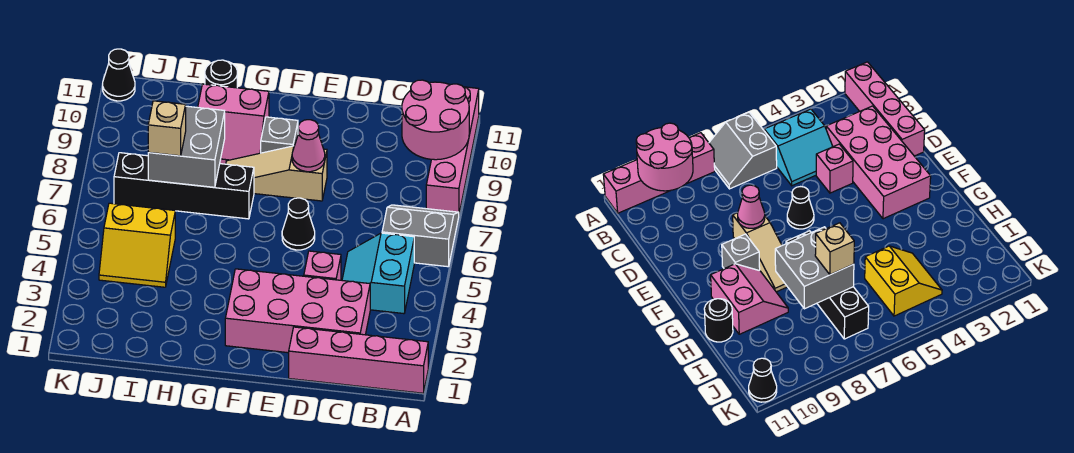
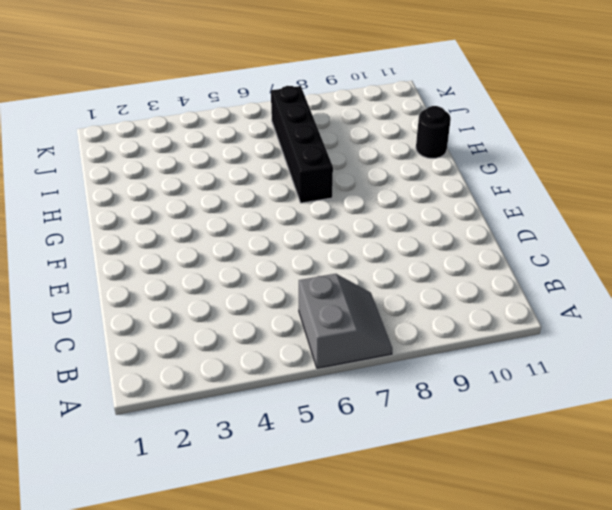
none -> pink 1x4 brick [289,327,428,393]
none -> pink 1x4 brick [426,87,479,213]
none -> cyan 2x2 slope [342,233,414,314]

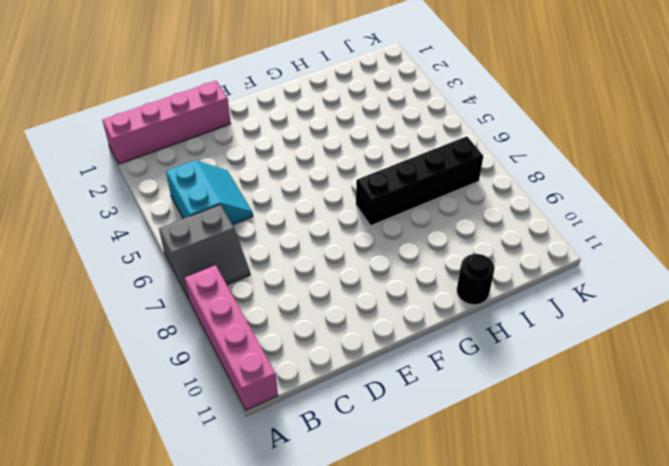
none -> pink 2x4 brick [225,269,370,353]
none -> pink 1x1 brick [304,251,341,280]
none -> black 1x1 cone [282,198,315,250]

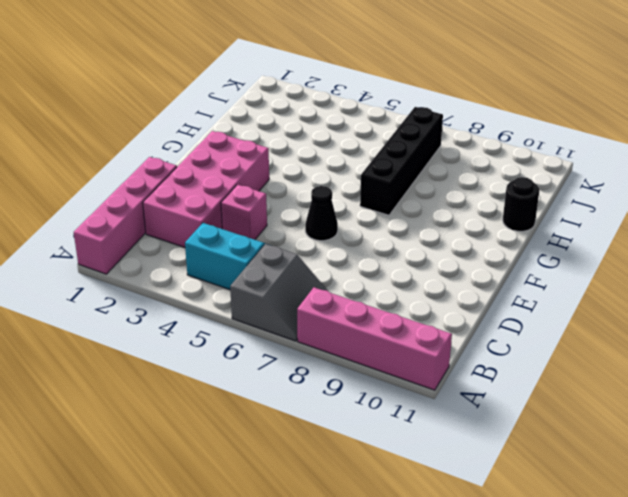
none -> tan 1x3 slope [226,146,327,201]
none -> grey 1x1 brick [261,117,298,153]
none -> pink 2x2 slope [198,84,269,164]

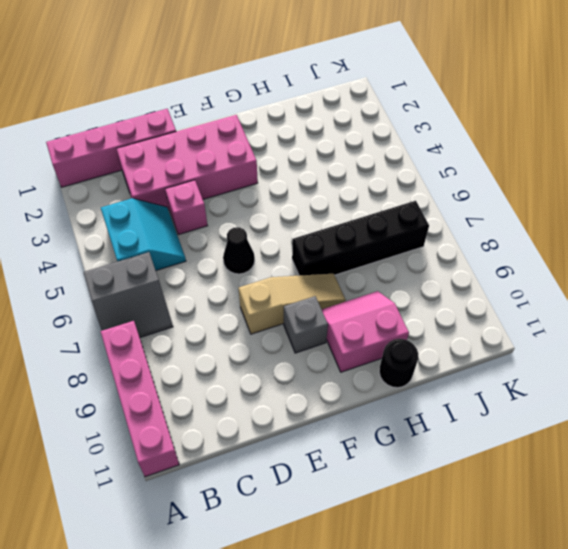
none -> yellow 2x2 slope [99,203,175,287]
none -> black 1x1 cone [103,49,135,101]
none -> pink 2x2 round brick [402,80,469,160]

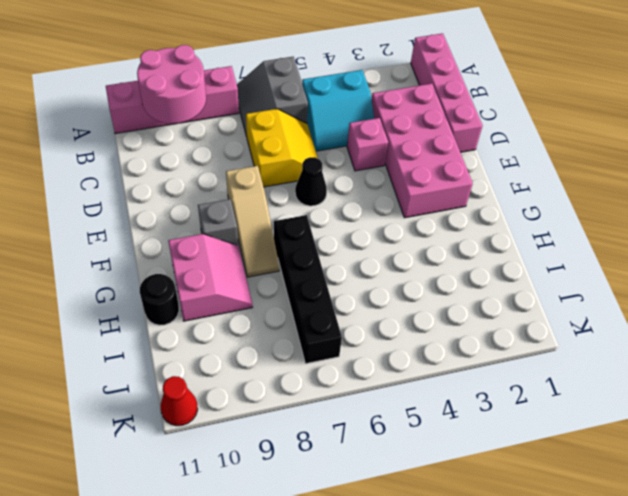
yellow 2x2 slope [246,109,318,187] -> yellow 2x2 slope moved to [99,203,175,287]
red 1x1 cone [161,376,198,426] -> black 1x1 cone [103,49,135,101]
none -> pink 1x1 cone [292,120,325,172]
none -> grey 2x2 brick [148,106,225,187]
none -> tan 1x1 brick [148,101,186,156]

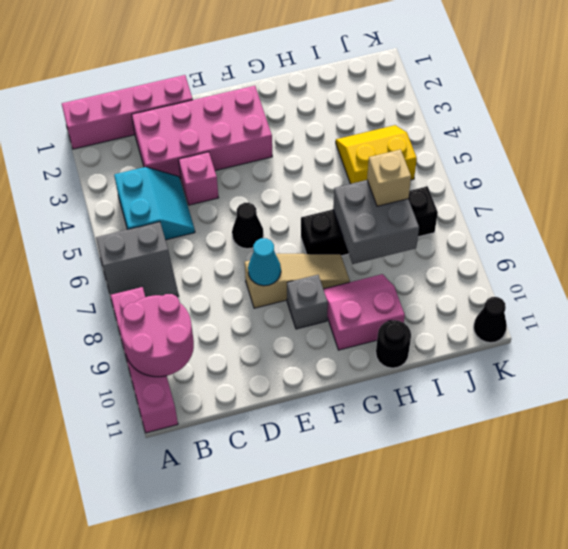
cyan 1x1 cone [248,238,281,286] -> pink 1x1 cone [292,120,325,172]

